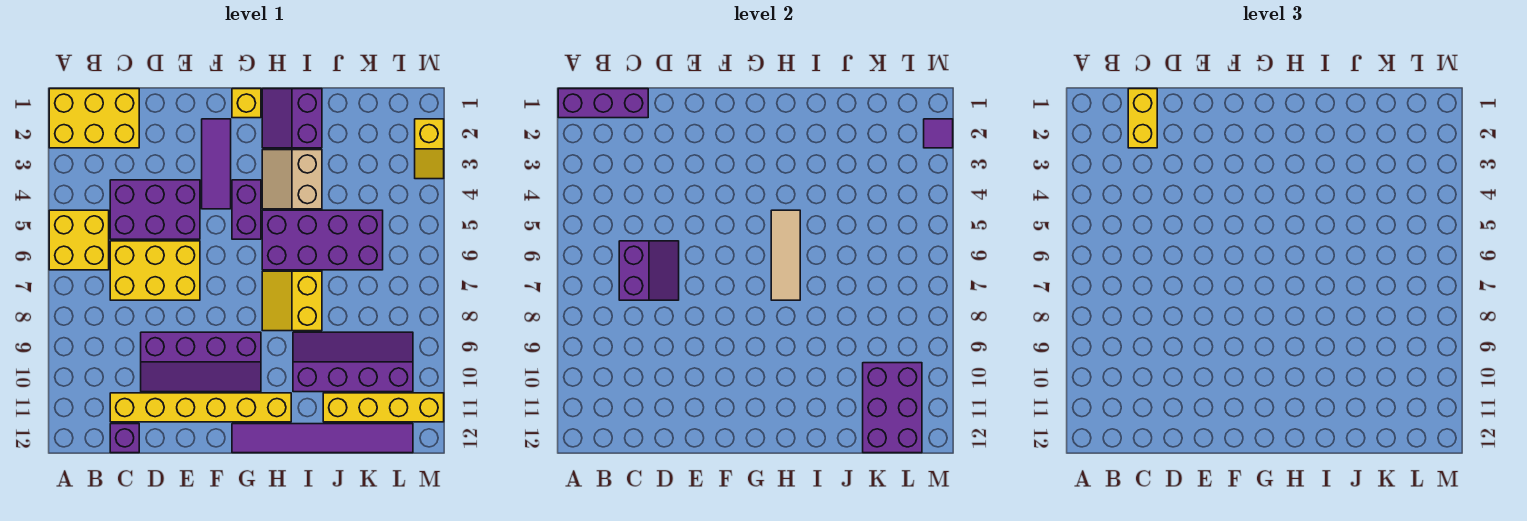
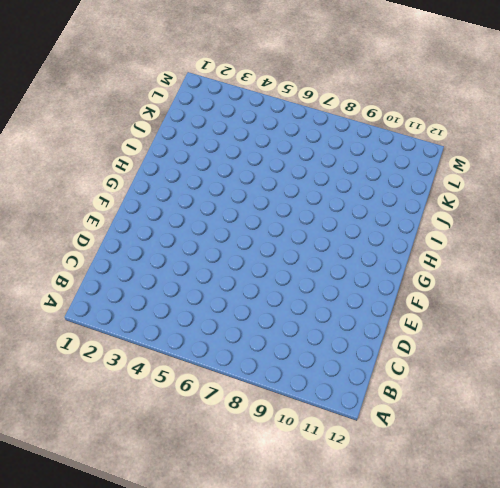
none -> yellow 2x3 brick [49,89,139,148]
none -> yellow 2x2 brick [49,210,109,270]
none -> purple 2x3 brick [110,180,200,239]

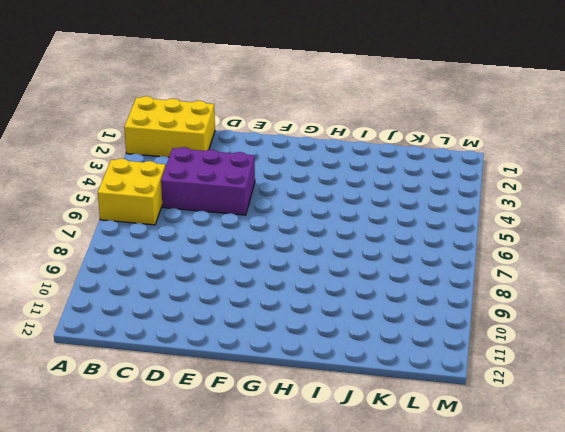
none -> yellow 2x3 brick [110,241,200,300]
none -> yellow 1x6 brick [110,393,291,422]
none -> purple 1x1 brick [110,424,139,453]

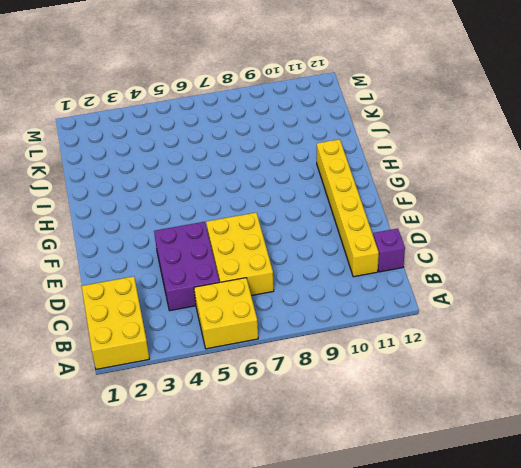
none -> purple 2x4 slope [141,332,261,392]
none -> purple 1x3 tile [202,119,231,209]
none -> yellow 1x1 brick [232,89,261,118]

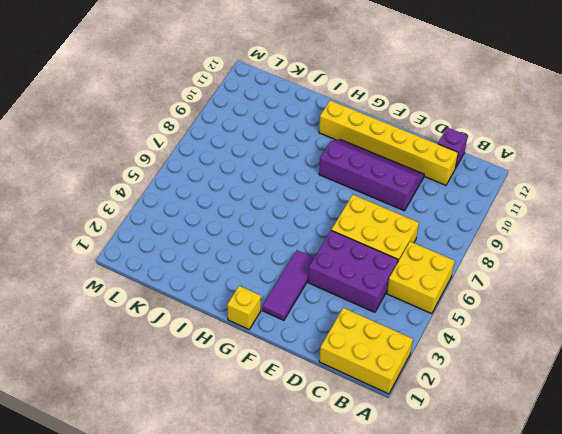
none -> purple 1x2 brick [232,180,261,239]
none -> purple 1x6 tile [232,424,413,453]
none -> purple 2x2 slope [262,89,322,148]

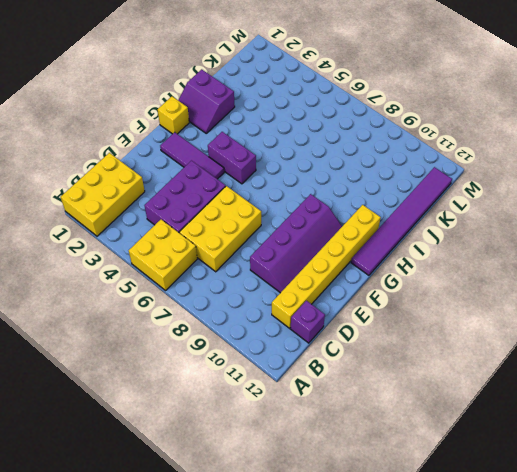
none -> tan 2x2 slope [262,150,322,209]
none -> purple 2x4 brick [262,210,383,270]
none -> yellow 2x2 slope [262,271,322,331]

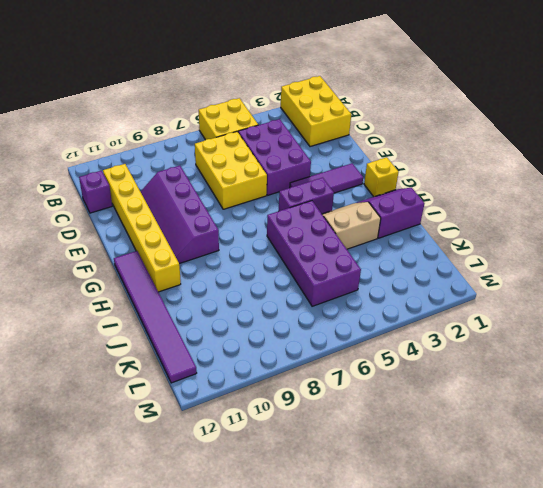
none -> yellow 2x2 slope [262,271,322,331]
none -> purple 2x4 slope [293,332,413,392]
none -> yellow 1x4 brick [323,393,444,422]

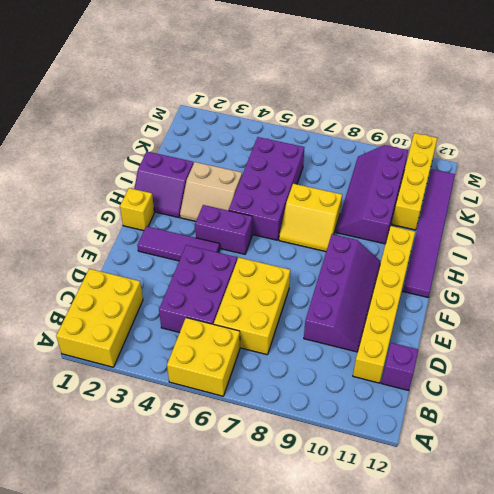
none -> yellow 1x2 slope [415,119,444,179]
none -> purple 1x3 brick [558,89,648,118]
none -> purple 2x2 slope [619,241,679,300]

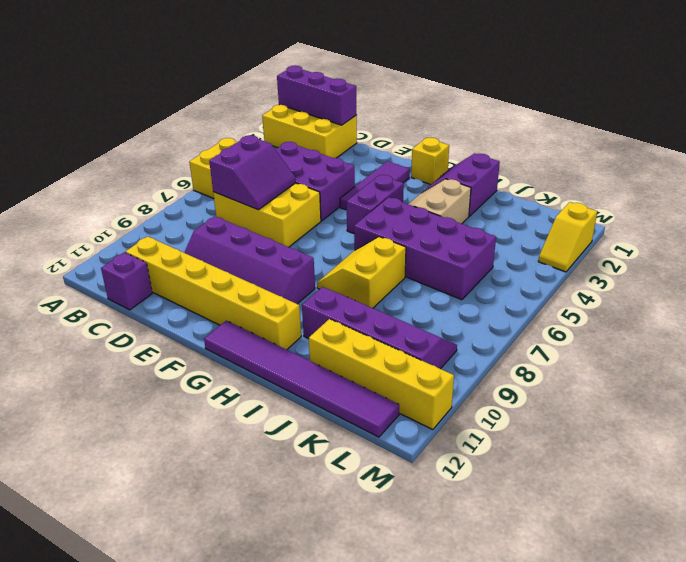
none -> tan 1x3 tile [771,210,800,300]
none -> purple 2x3 brick [863,363,922,453]
none -> purple 1x1 tile [924,119,953,148]

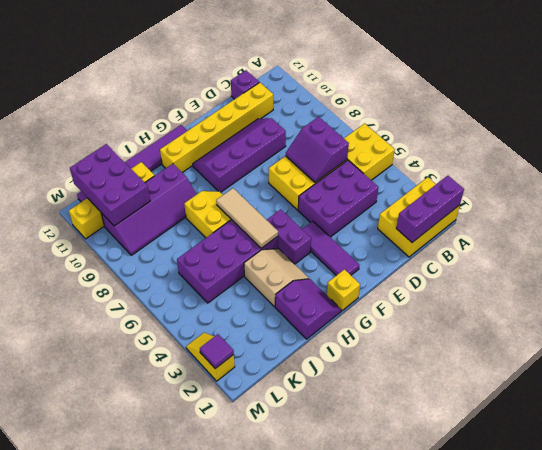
none -> yellow 1x2 brick [1128,89,1157,148]

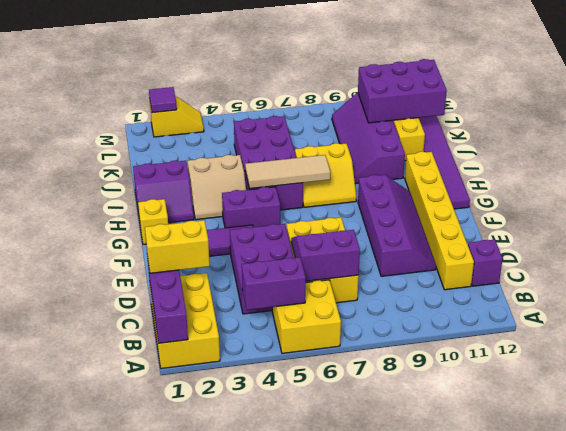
purple 1x2 brick [242,257,306,310] -> none

